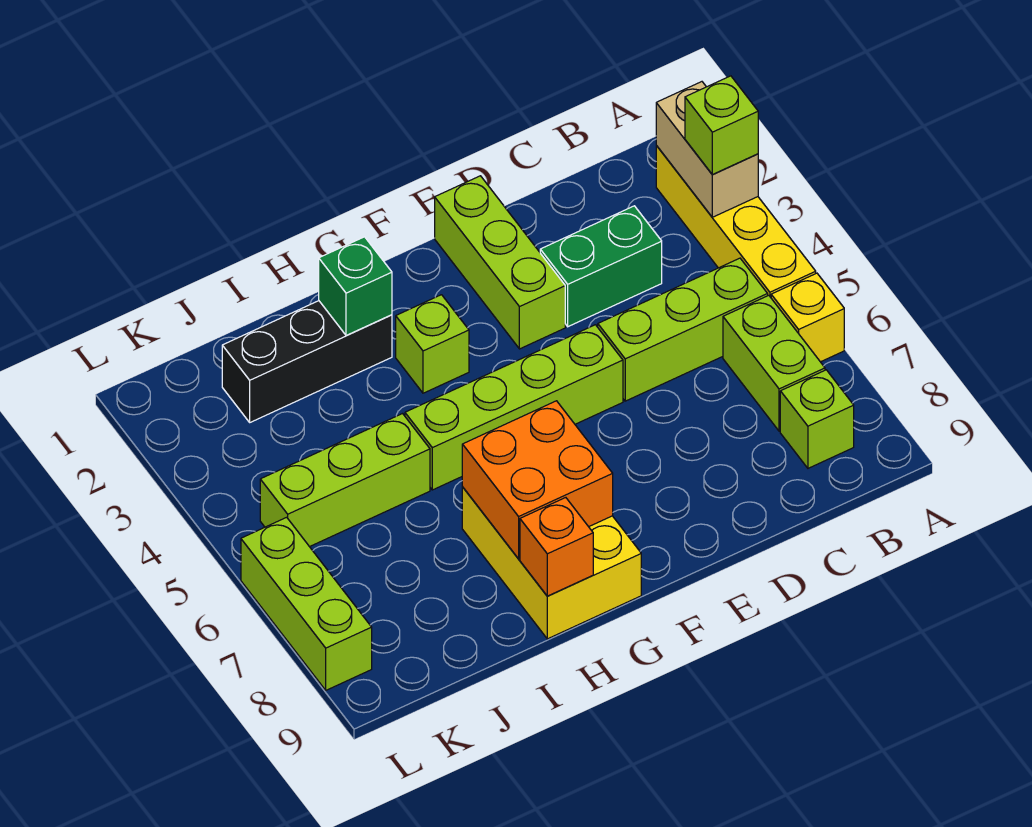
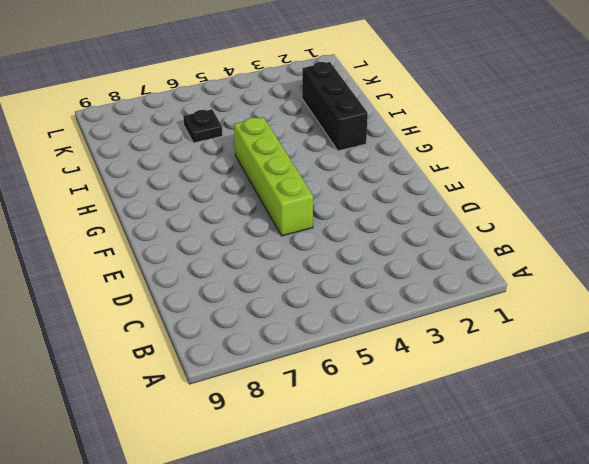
black 1x1 plate [183,109,223,143] -> none
none -> yellow 1x4 brick [656,146,816,297]
none -> yellow 1x1 brick [771,273,844,362]
none -> lime 1x3 brick [598,258,768,401]

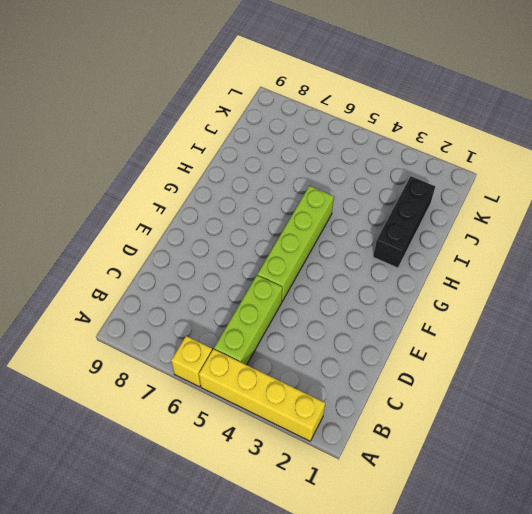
none -> lime 1x2 brick [723,295,825,431]
none -> lime 1x1 brick [780,370,854,468]
none -> green 1x2 brick [540,206,662,327]

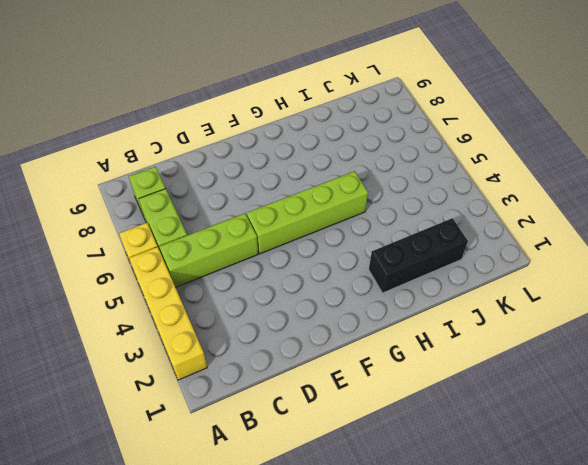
none -> green 1x2 brick [540,206,662,327]
none -> lime 1x3 brick [435,176,565,349]
none -> lime 1x1 brick [396,295,469,393]

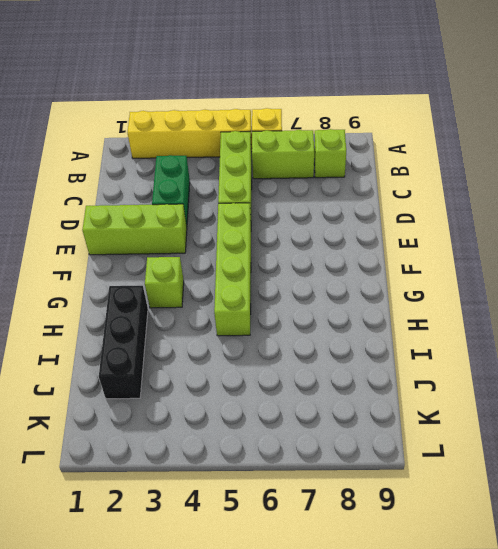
none -> yellow 2x3 brick [462,487,641,639]
none -> lime 1x3 brick [260,414,430,547]
none -> lime 1x3 brick [241,517,372,690]

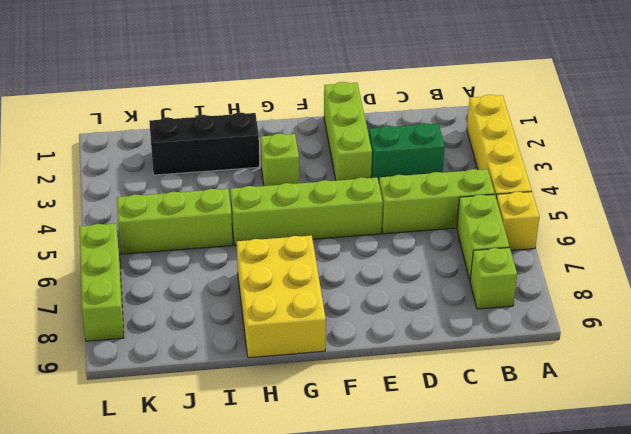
none -> tan 1x2 brick [656,82,758,217]
none -> orange 2x2 brick [462,401,613,559]
none -> green 1x1 brick [319,237,392,335]

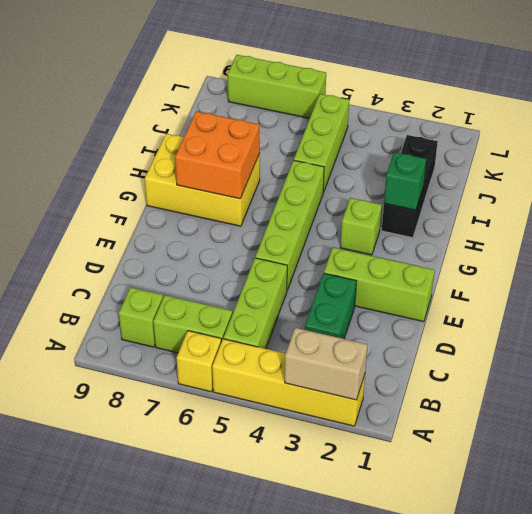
none -> orange 1x1 brick [520,498,593,596]
none -> lime 1x1 brick [685,76,758,174]

